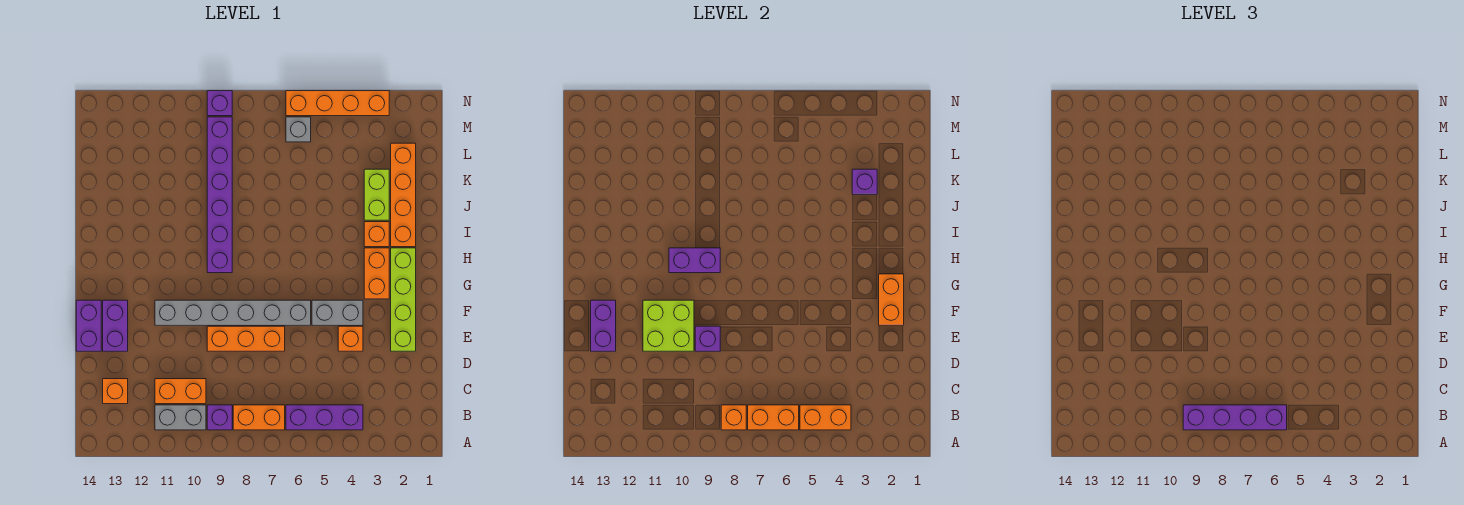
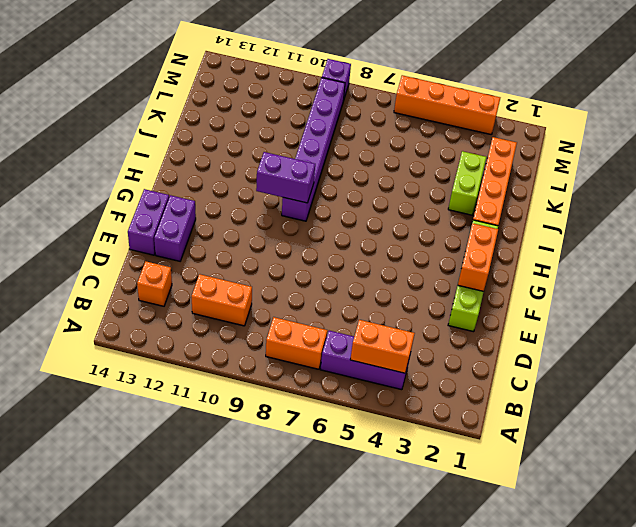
none -> purple 1x1 brick [207,405,232,430]
none -> grey 1x2 brick [155,405,206,430]
none -> orange 1x1 brick [338,326,363,351]
none -> orange 1x3 brick [207,326,285,351]

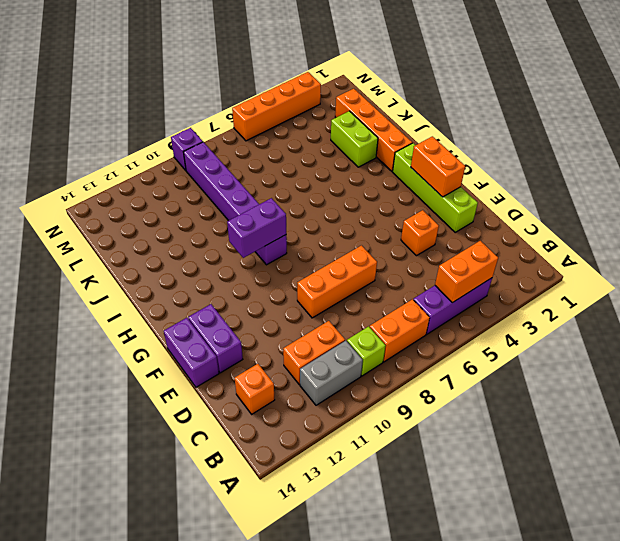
lime 1x1 brick [347,326,386,376] -> purple 1x1 brick [207,405,232,430]
none -> grey 1x2 brick [312,300,363,325]
none -> grey 1x6 brick [155,300,311,325]
none -> orange 1x2 brick [364,248,389,299]
none -> orange 1x1 brick [364,222,389,247]

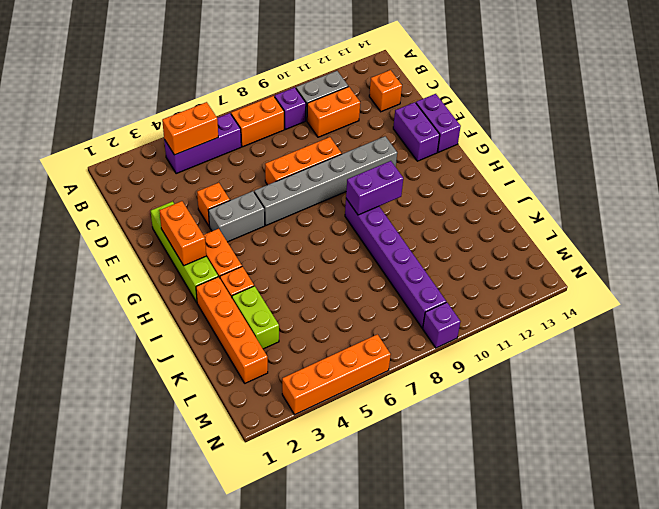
none -> grey 1x1 brick [286,117,311,142]
none -> orange 1x2 brick [748,405,799,430]
none -> orange 1x1 brick [721,405,746,430]
none -> purple 1x1 brick [695,326,720,351]

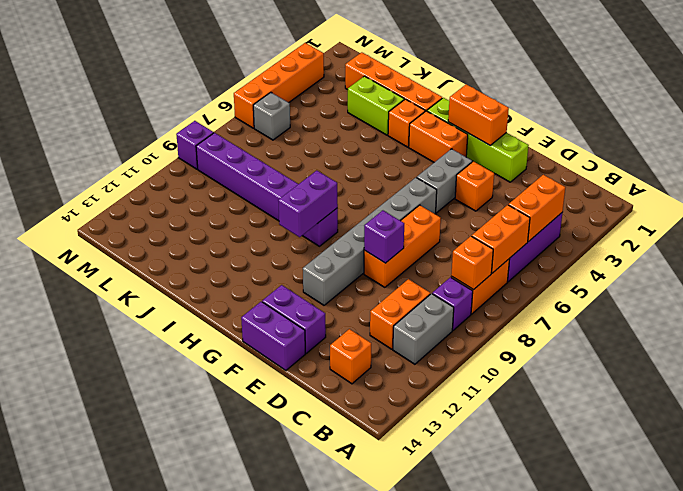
none -> lime 2x2 brick [643,300,694,351]
none -> purple 1x2 brick [591,300,616,351]
none -> purple 1x1 brick [852,169,877,194]
none -> purple 1x4 brick [1183,405,1287,430]

